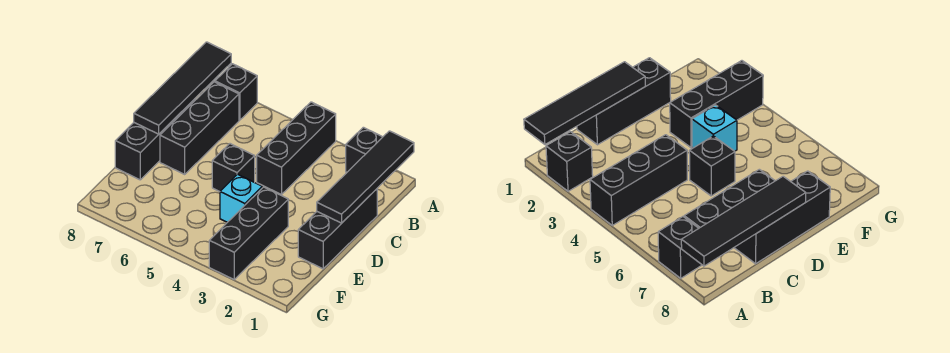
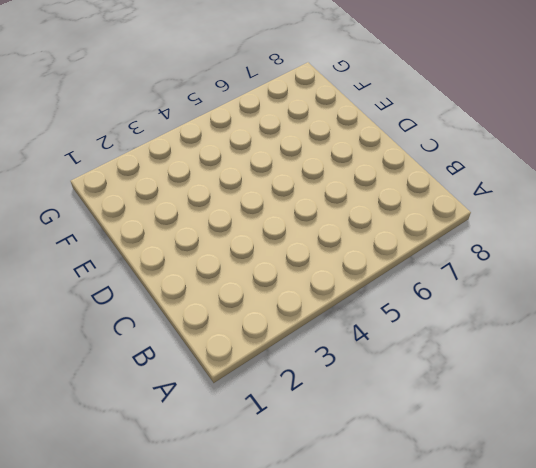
none -> black 1x1 brick [346,127,382,172]
none -> black 1x3 brick [257,102,336,195]

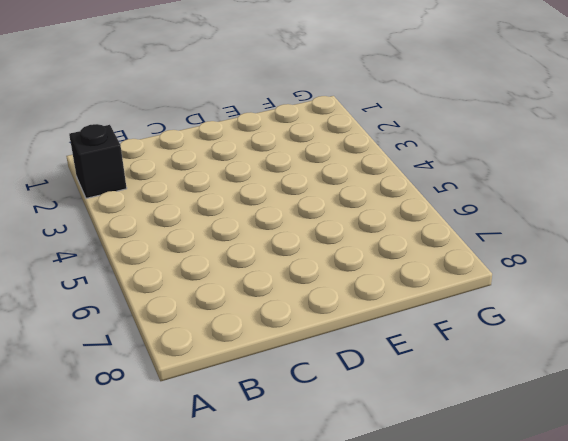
none -> black 1x3 brick [257,102,336,195]
none -> black 1x1 brick [215,64,257,120]

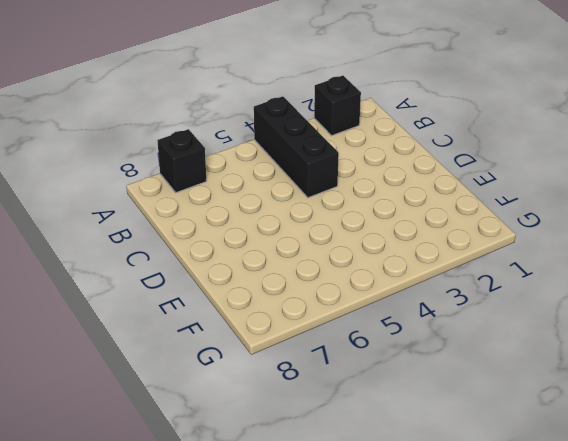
none -> black 1x3 brick [160,82,239,174]
none -> black 1x3 brick [298,189,377,269]

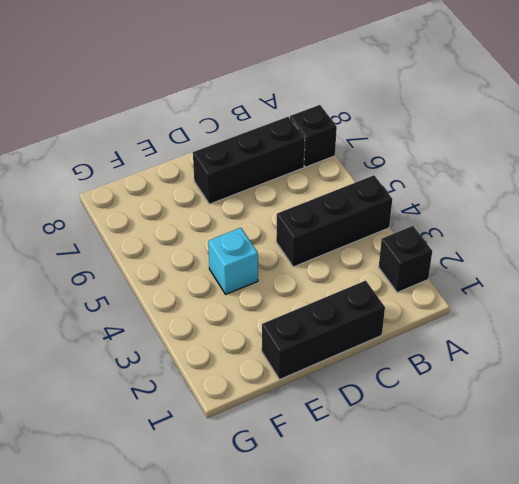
none -> black 1x3 brick [115,100,195,180]
none -> black 1x1 brick [212,144,255,192]

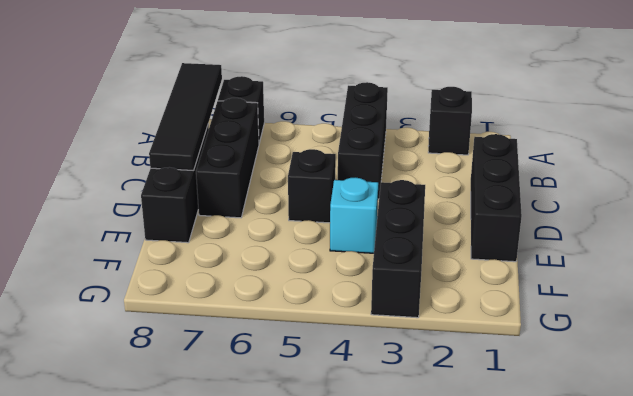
none -> black 1x4 tile [317,131,414,223]

